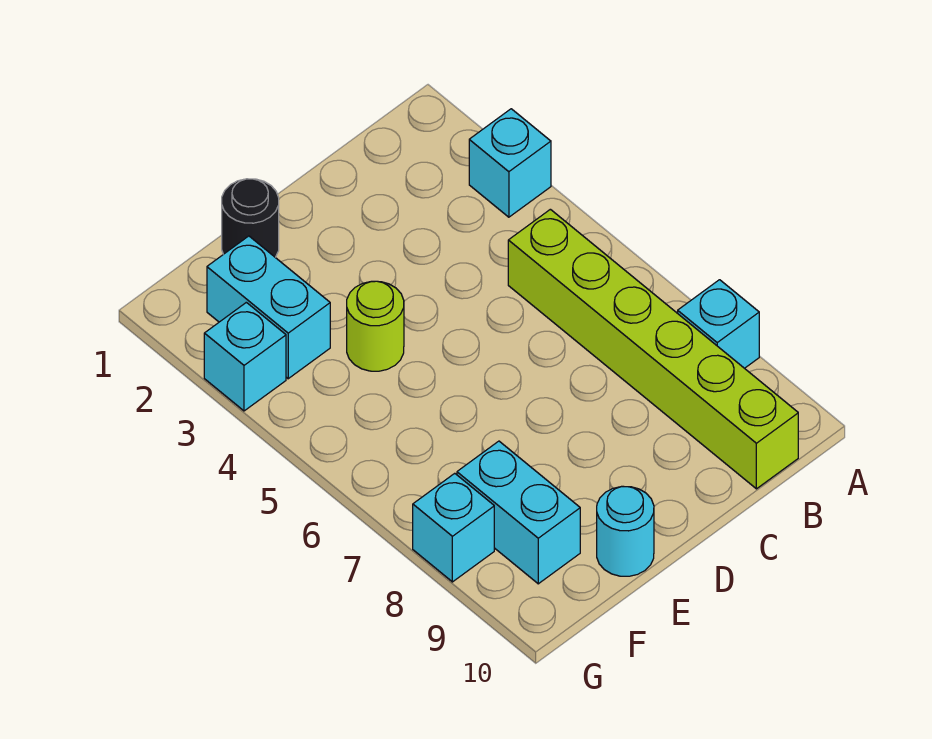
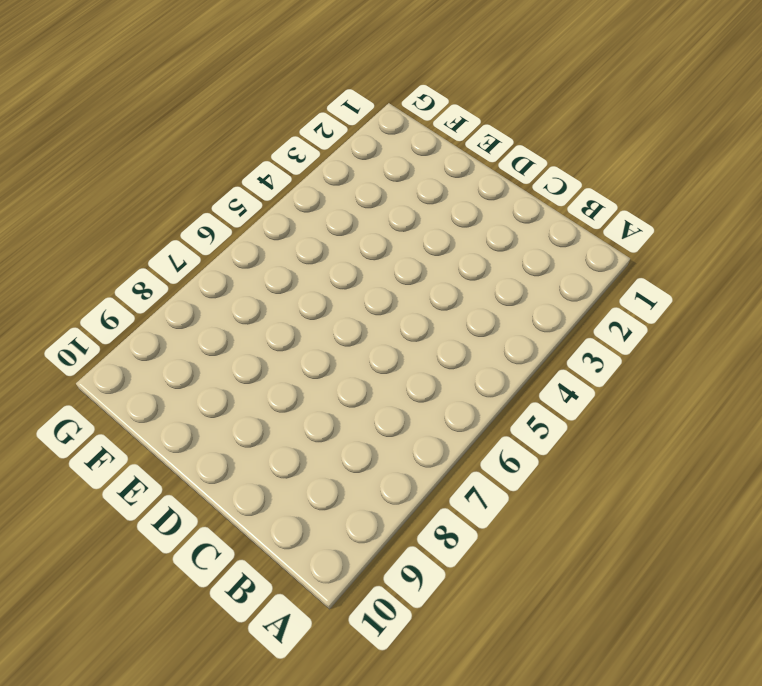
none -> cyan 1x1 brick [469,109,551,217]
none -> cyan 1x1 brick [678,280,759,368]

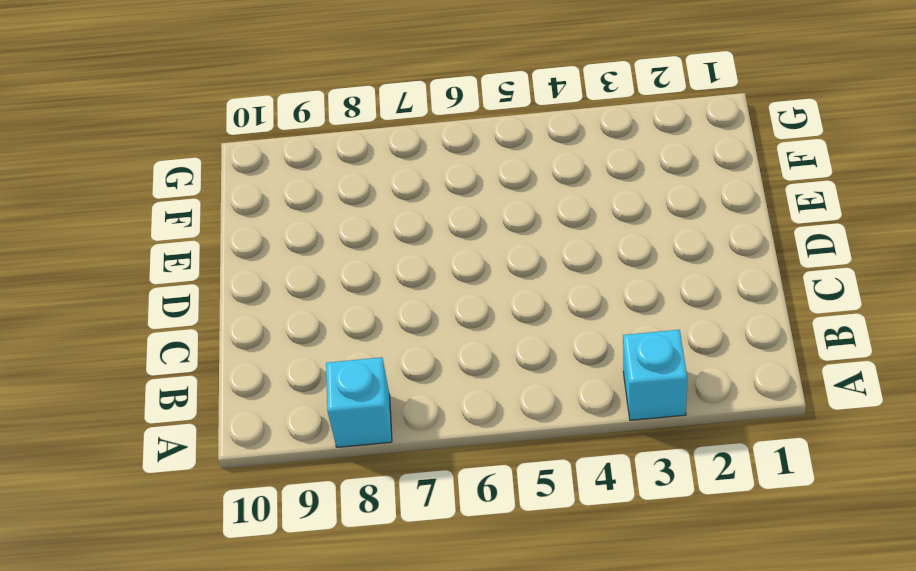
none -> lime 1x6 brick [508,209,798,489]
none -> black 1x1 round brick [222,179,279,257]

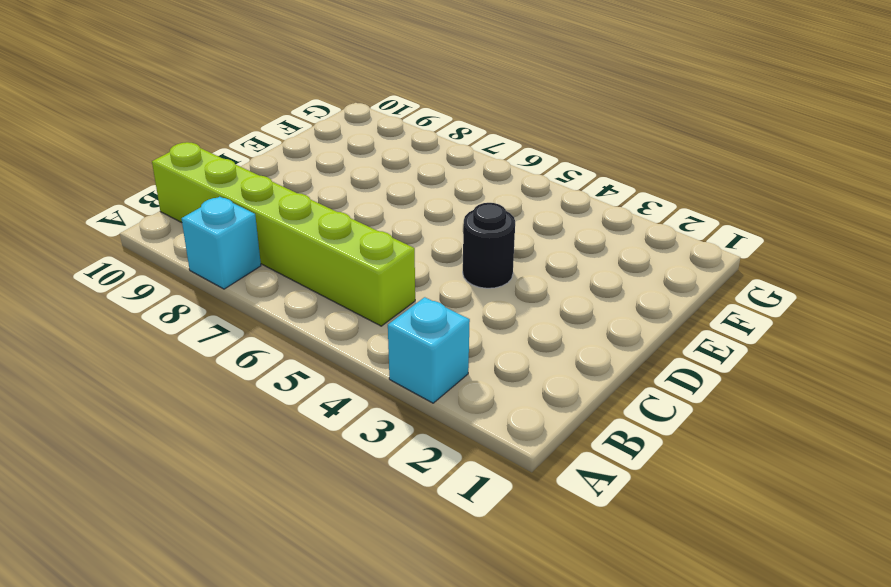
black 1x1 round brick [463,203,515,288] -> black 1x1 round brick moved to [222,179,279,257]
none -> lime 1x1 round brick [347,281,404,371]
none -> cyan 1x1 round brick [597,486,654,576]

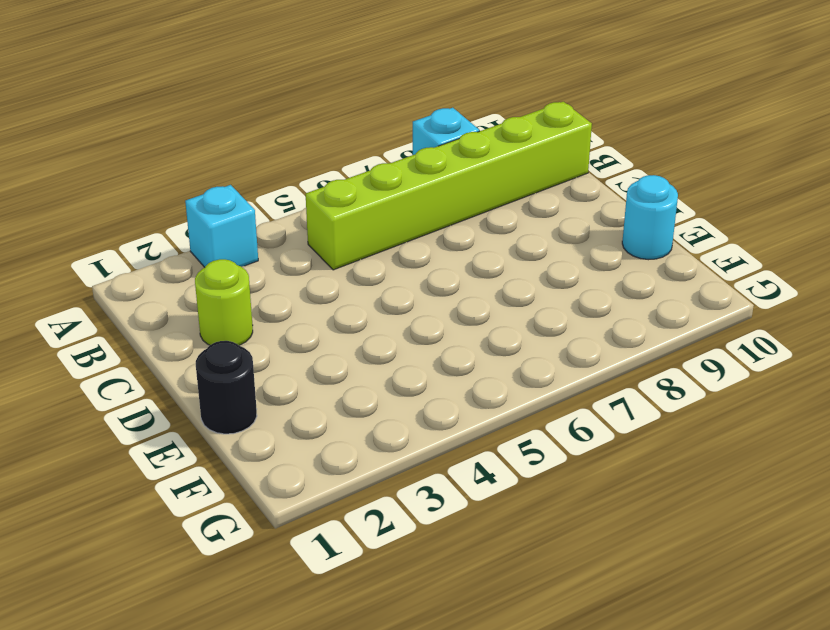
lime 1x1 round brick [195,259,253,345] -> lime 1x1 round brick moved to [347,281,404,371]
none -> cyan 1x2 brick [207,236,330,379]
none -> cyan 1x2 brick [457,441,580,584]

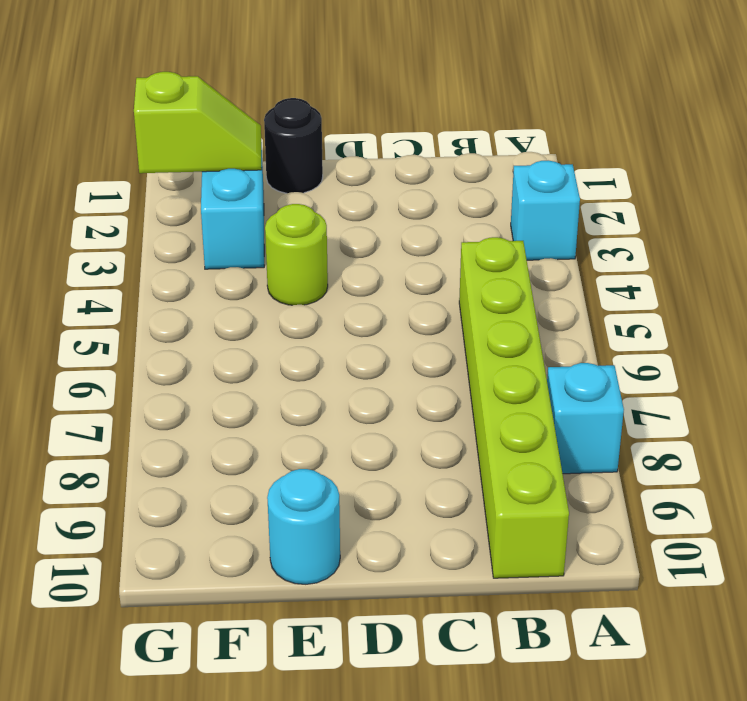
lime 1x2 slope [134,72,262,173] -> none
none -> cyan 1x2 brick [457,441,580,584]
none -> cyan 1x1 brick [204,302,286,411]

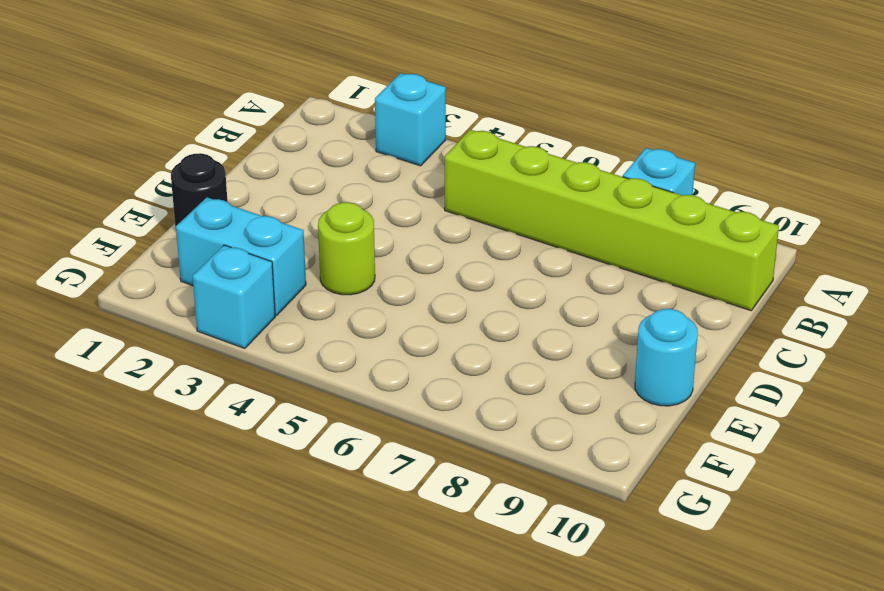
none -> cyan 1x2 brick [457,441,580,584]
none -> cyan 1x1 brick [413,473,494,582]

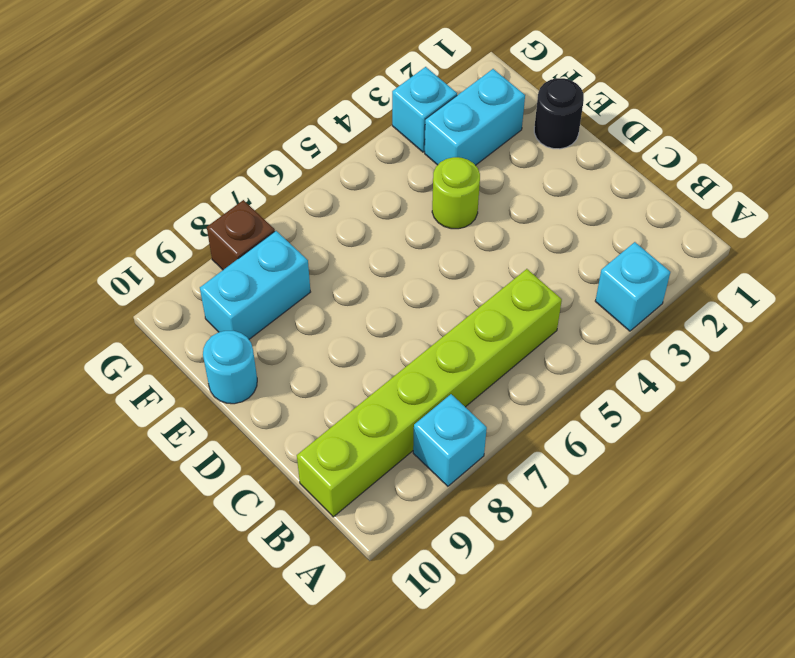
brown 1x1 brick [207,200,275,270] -> cyan 1x1 brick [413,473,494,582]

